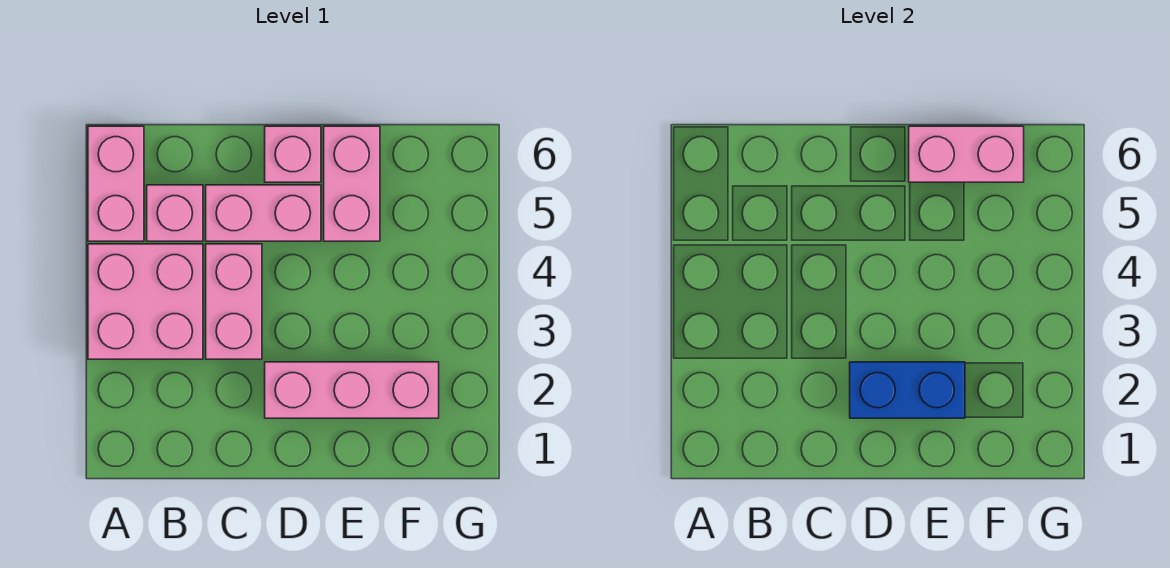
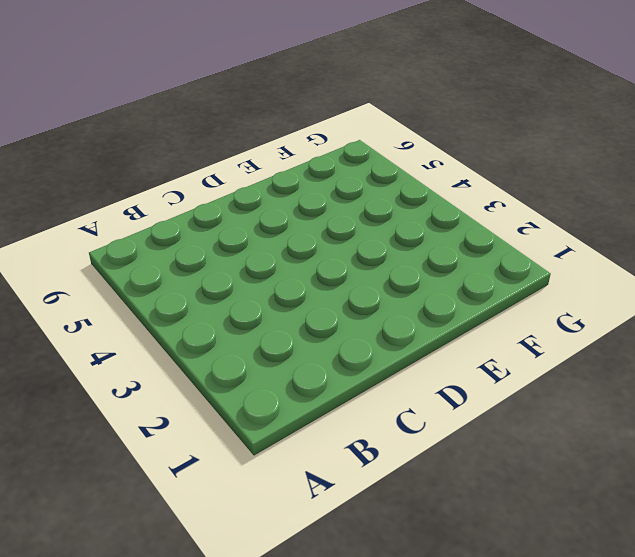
none -> pink 2x2 brick [88,244,203,359]
none -> pink 1x2 brick [88,126,144,241]

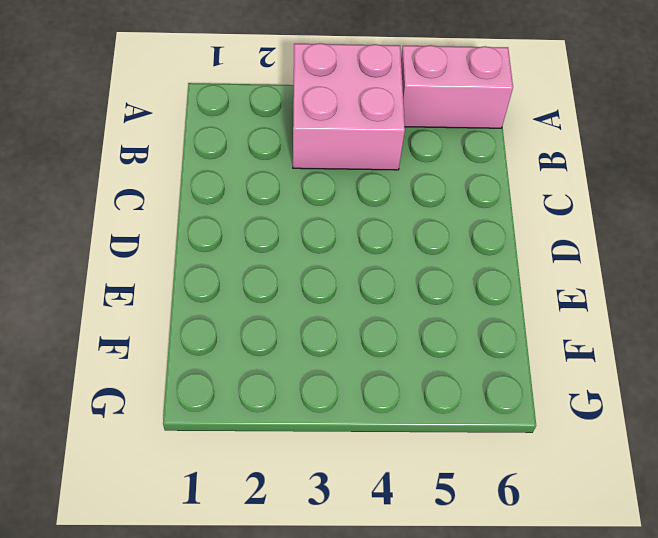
none -> pink 1x1 brick [147,185,203,241]
none -> pink 1x2 brick [206,244,262,359]

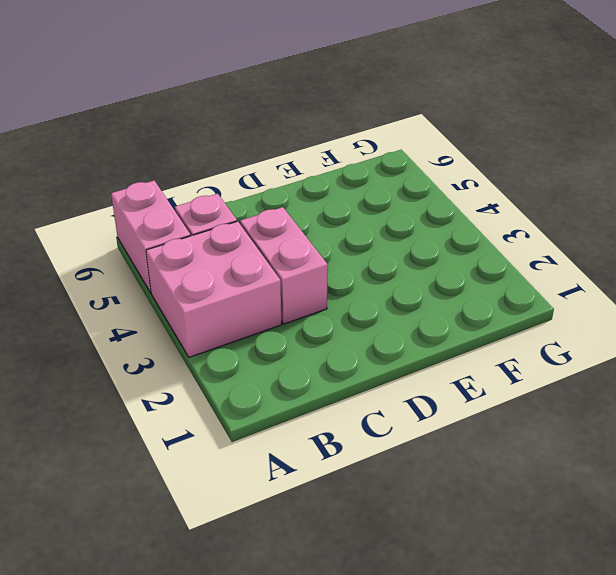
none -> pink 1x2 brick [206,185,321,241]
none -> pink 1x3 brick [265,362,439,418]

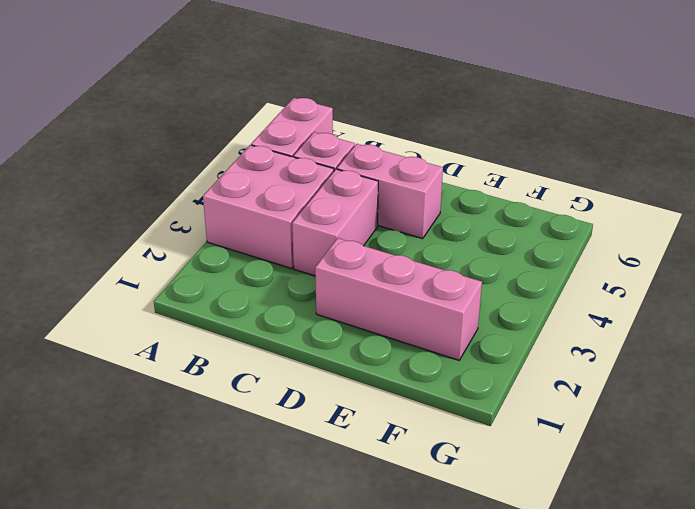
none -> pink 1x1 brick [265,126,321,182]
none -> pink 1x2 brick [324,126,380,241]

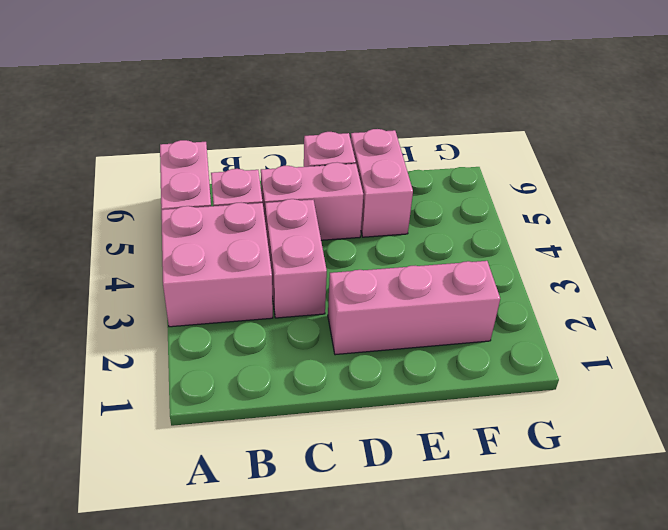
none -> blue 1x2 brick [850,362,965,418]
none -> pink 1x2 brick [909,126,1024,182]

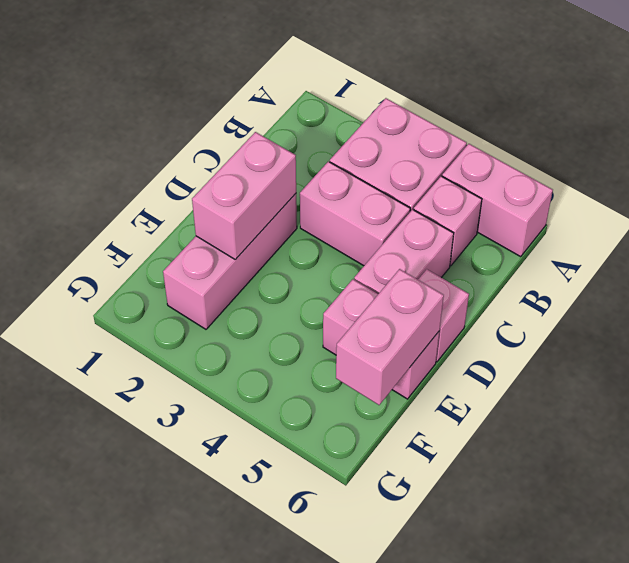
pink 1x2 brick [192,132,296,260] -> blue 1x2 brick [850,362,965,418]

